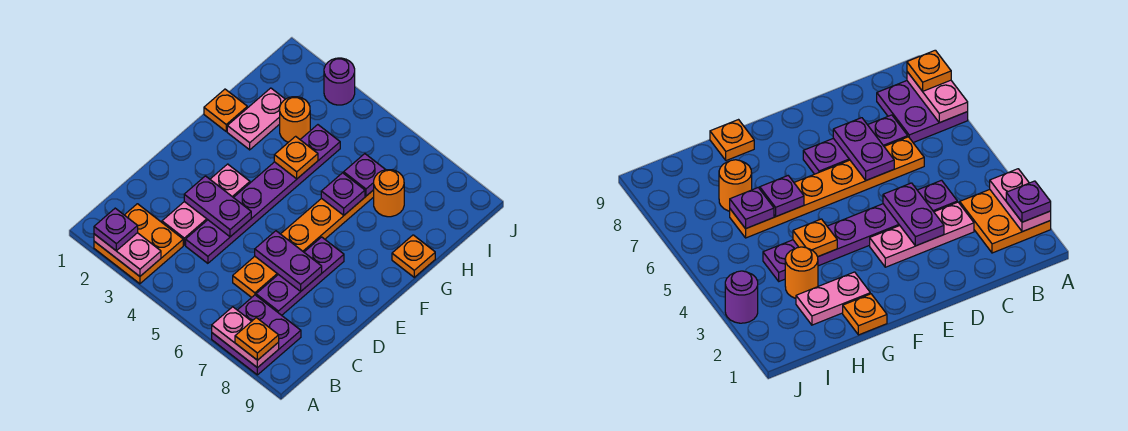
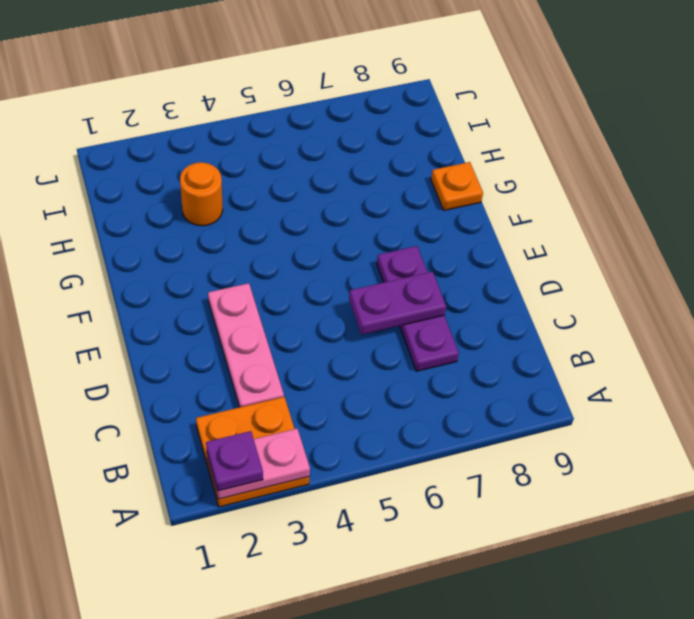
none -> purple 2x2 plate [212,295,301,375]
none -> purple 1x6 plate [186,125,340,263]
none -> orange 1x6 plate [233,190,374,297]

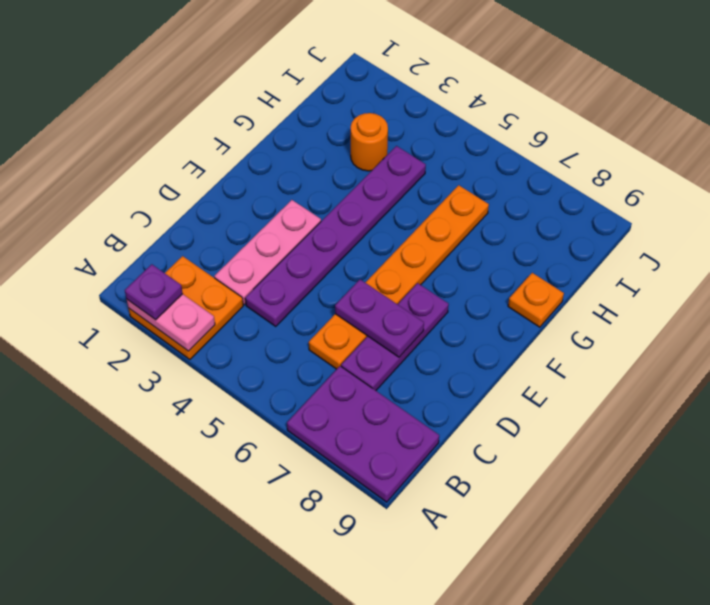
purple 2x3 plate [287,366,439,502] -> purple 2x2 plate [212,295,301,375]
none -> orange 1x1 plate [204,89,247,131]
none -> pink 1x2 plate [227,88,285,150]
none -> orange 1x1 round brick [374,170,404,217]

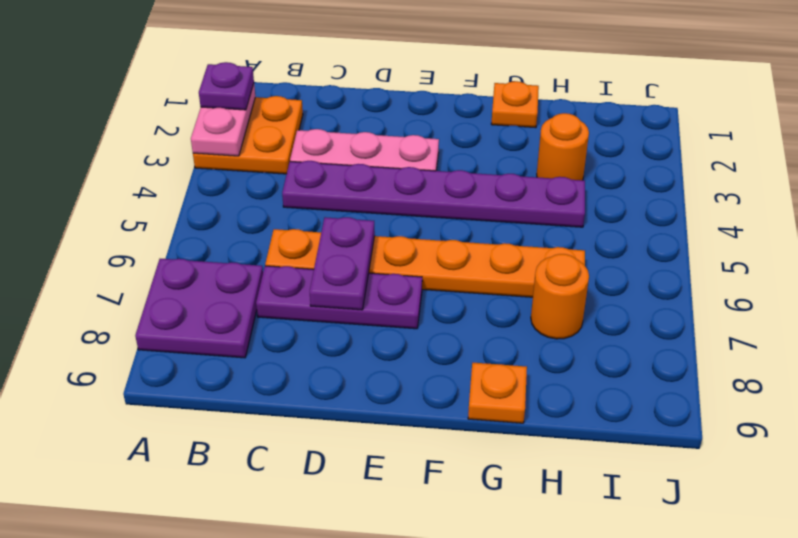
none -> pink 1x2 plate [227,88,285,150]
none -> purple 1x1 round brick [324,58,355,105]
none -> pink 1x2 plate [212,307,279,368]

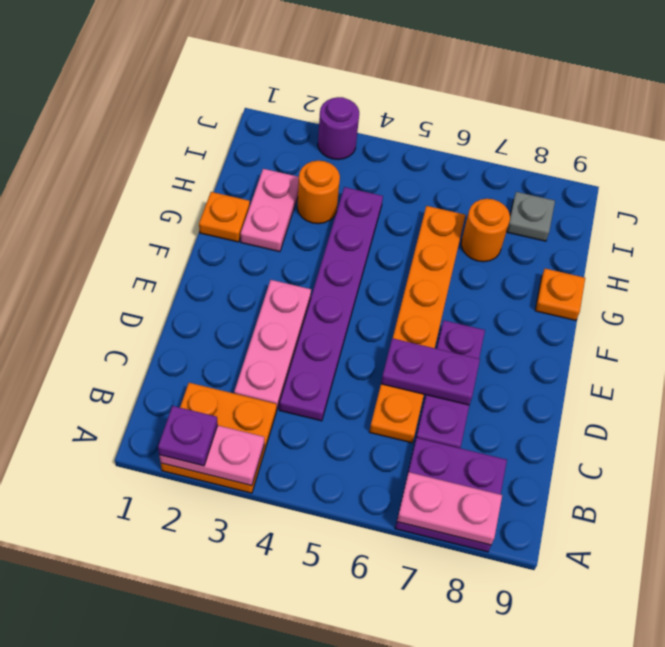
grey 1x1 plate [507,192,555,241] -> none
none -> purple 1x2 plate [184,176,251,237]
none -> orange 1x1 plate [274,136,318,179]
none -> purple 1x1 plate [321,173,365,215]

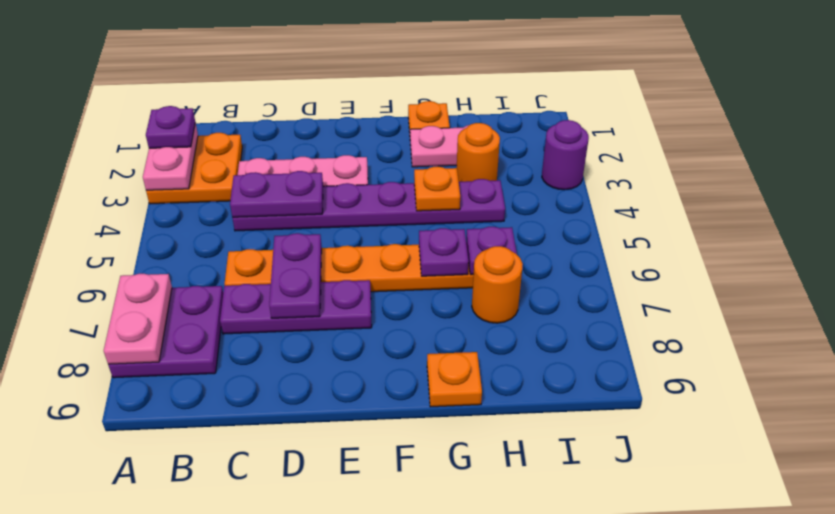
purple 1x2 plate [230,171,323,217] -> purple 1x2 plate turned to [184,176,251,237]
none -> orange 1x1 plate [235,318,279,360]

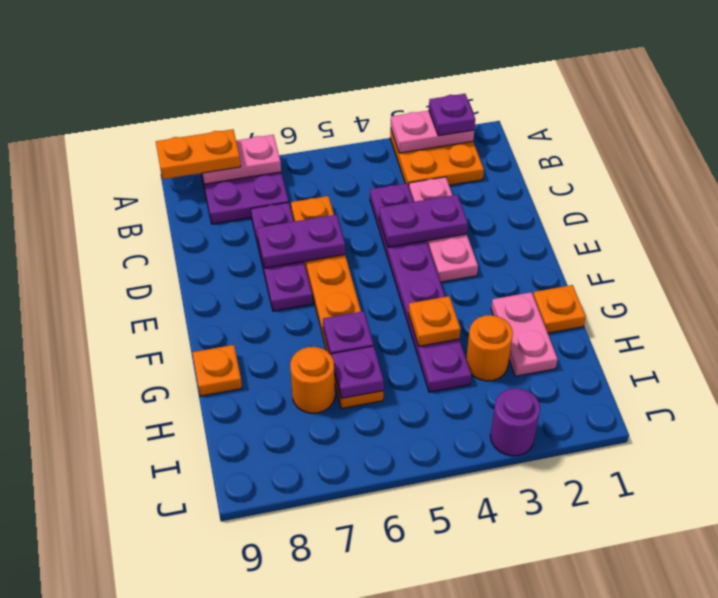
orange 1x2 plate [156,129,241,179] -> orange 1x1 plate [235,318,279,360]

